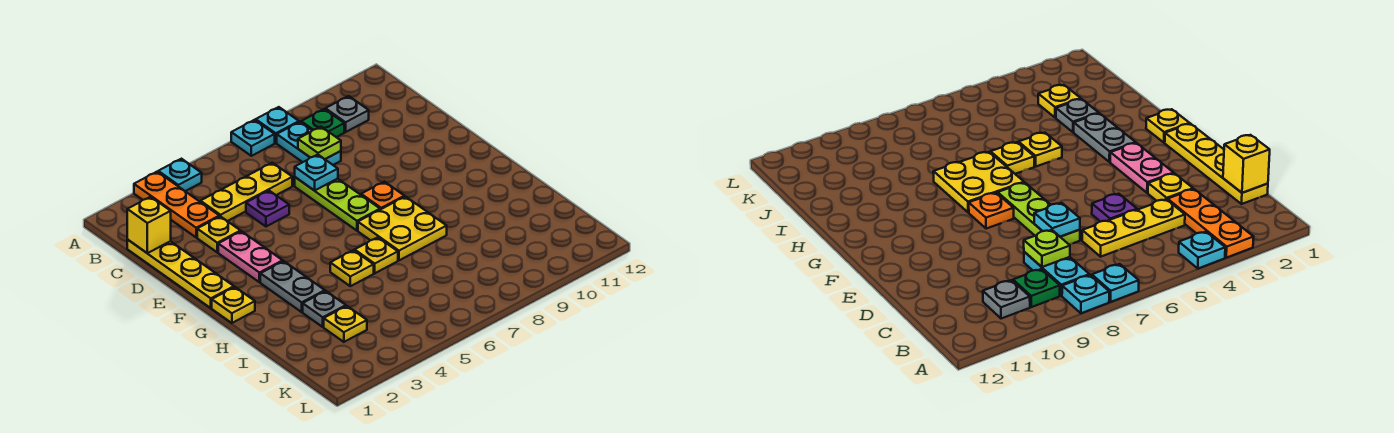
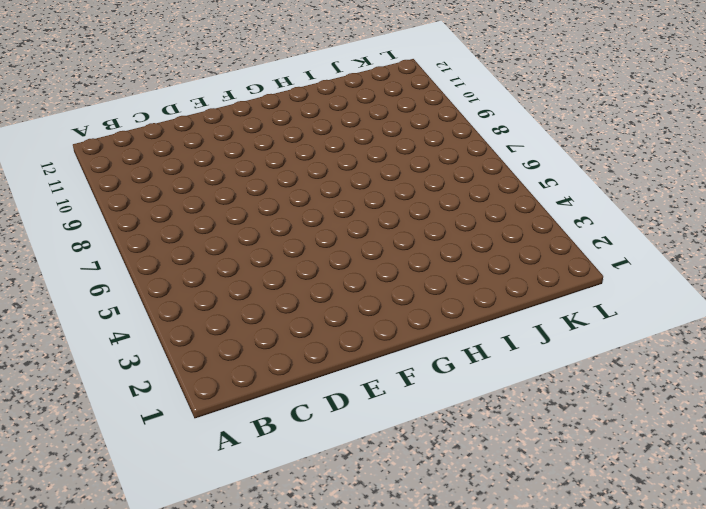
none -> orange 1x3 plate [134,172,219,237]
none -> cyan 1x1 plate [158,159,202,191]
none -> cyan 1x1 plate [231,120,275,156]

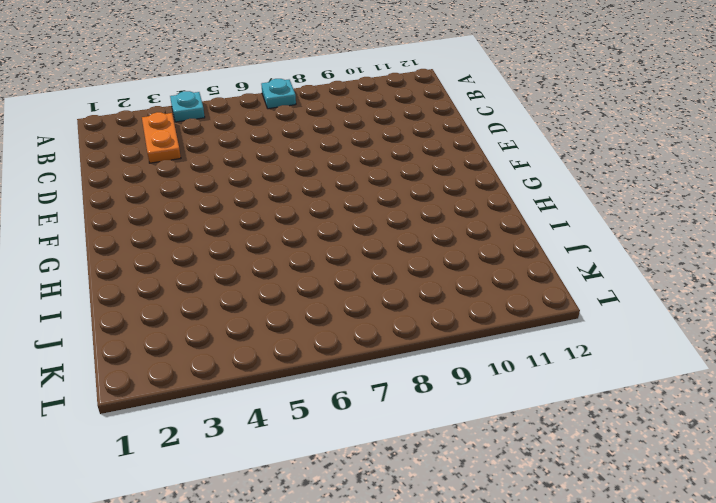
orange 1x2 plate [142,112,181,163] -> orange 1x3 plate [134,172,219,237]
none -> cyan 1x1 plate [256,107,299,143]
none -> cyan 1x2 plate [277,122,341,165]
none -> green 1x1 plate [301,109,344,137]

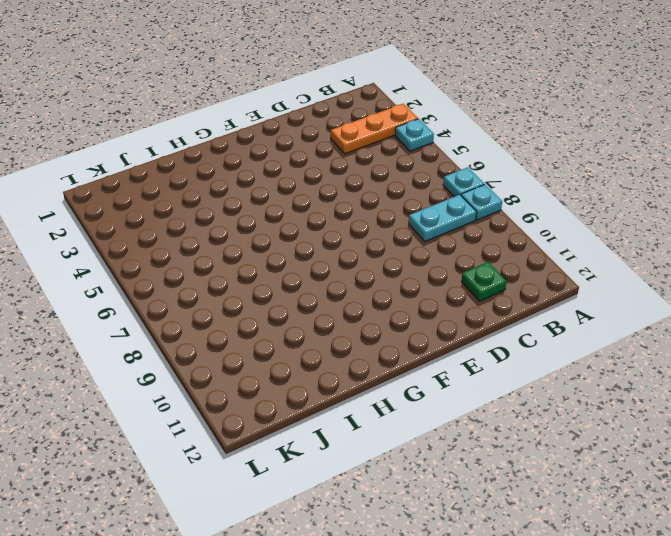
green 1x1 plate [462,262,506,301] -> green 1x1 plate moved to [301,109,344,137]
none -> grey 1x1 plate [326,96,369,132]
none -> yellow 1x4 plate [127,240,234,308]
none -> yellow 1x3 plate [200,163,292,221]

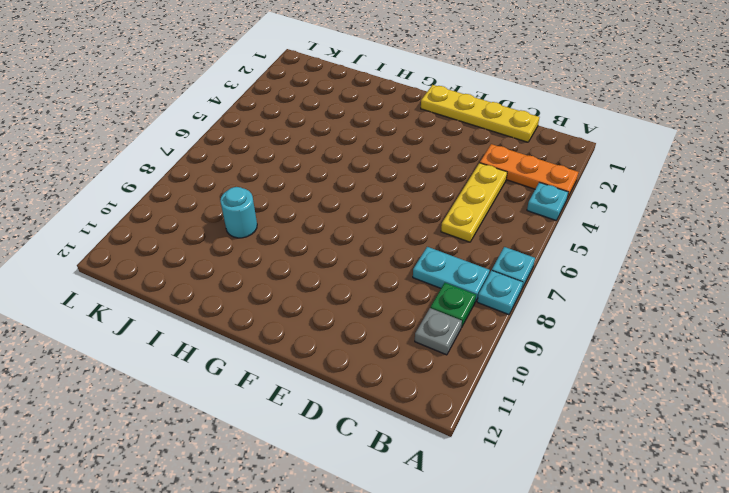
cyan 1x1 round brick [220,187,257,238] -> none
none -> yellow 1x1 plate [197,216,240,252]
none -> purple 1x1 plate [246,191,289,227]
none -> lime 1x3 plate [295,177,380,231]

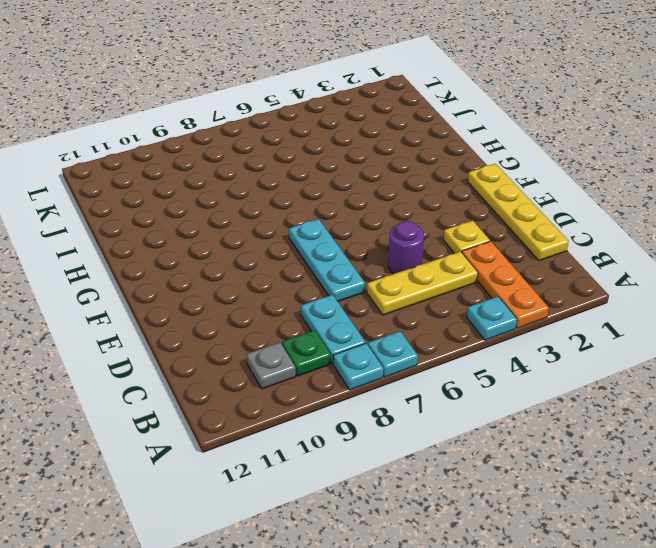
purple 1x1 round brick [388,221,424,274] -> purple 1x1 plate [246,191,289,227]
cyan 1x3 plate [289,219,365,301] -> lime 1x3 plate [295,177,380,231]
none -> pink 1x2 plate [218,231,283,282]
none -> orange 1x1 plate [361,182,404,210]
none -> yellow 1x1 plate [212,287,255,323]

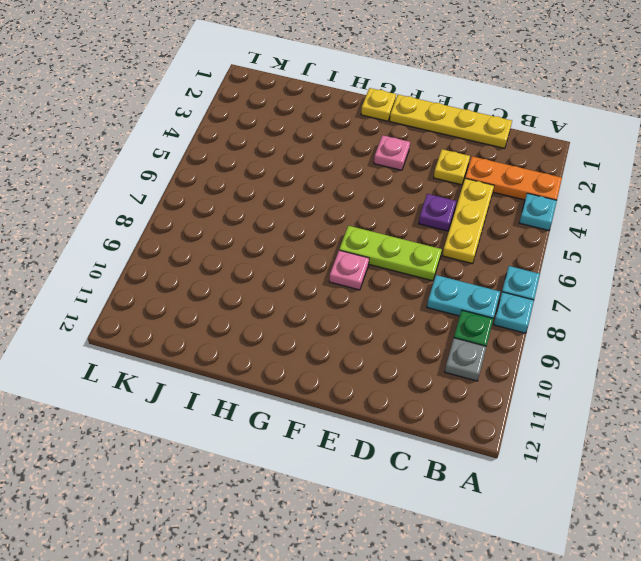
pink 1x1 plate [374,135,410,170] -> pink 1x2 plate [218,231,283,282]
pink 1x1 plate [329,250,369,290] -> orange 1x1 plate [361,182,404,210]
none -> grey 1x2 plate [260,261,325,312]
none -> yellow 2x2 plate [358,197,447,260]
none -> yellow 1x1 plate [330,250,374,286]

